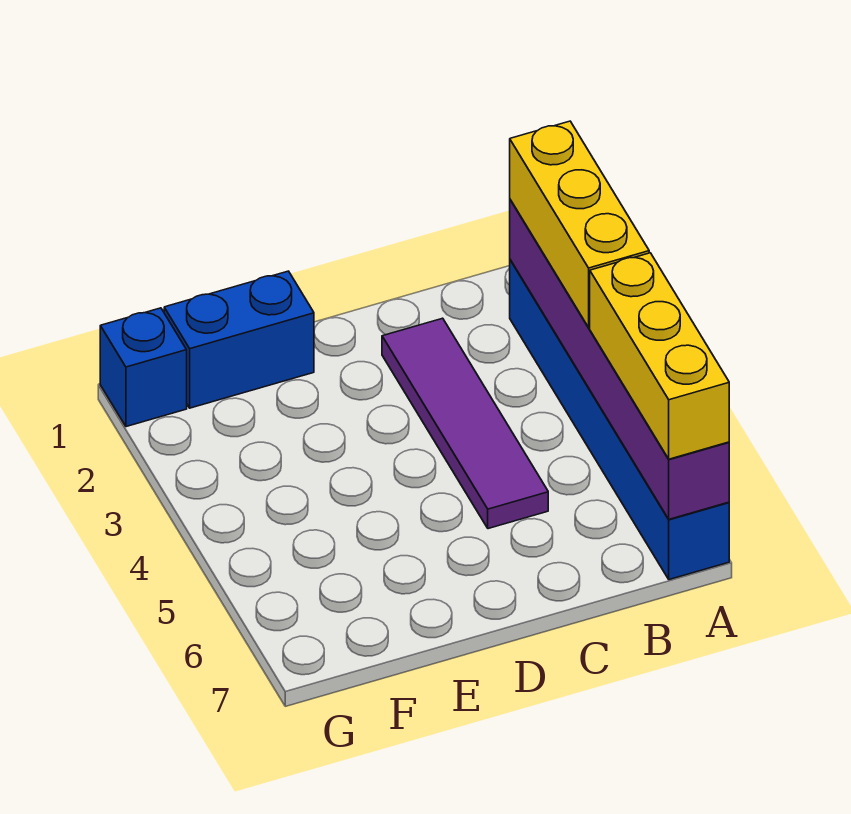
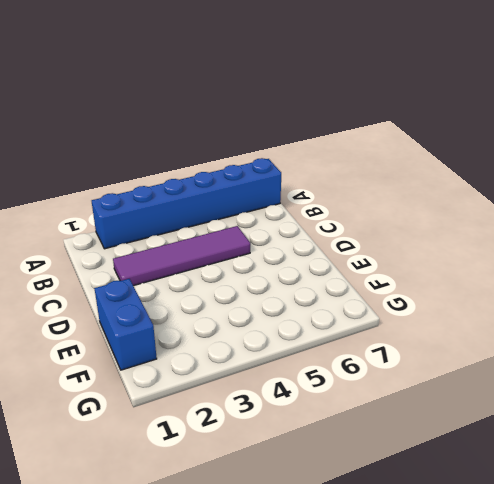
none -> blue 1x1 brick [100,308,187,427]
none -> purple 1x6 brick [510,200,729,519]

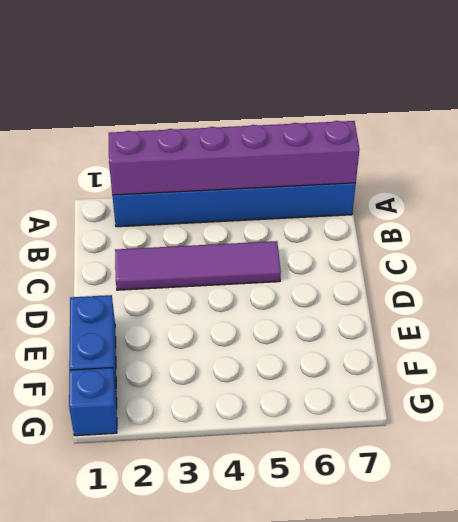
none -> yellow 1x3 brick [510,121,649,327]
none -> yellow 1x3 brick [590,253,729,459]

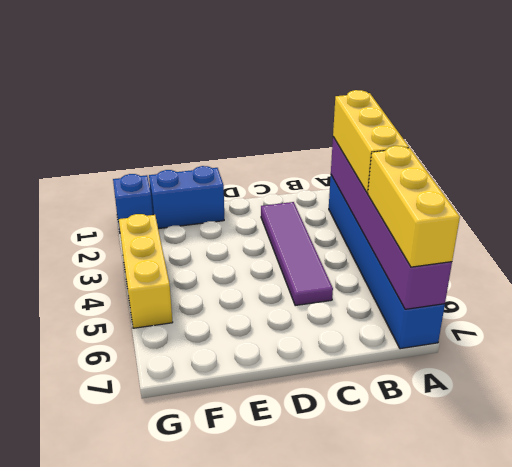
yellow 1x3 brick [119,214,173,328] -> none

